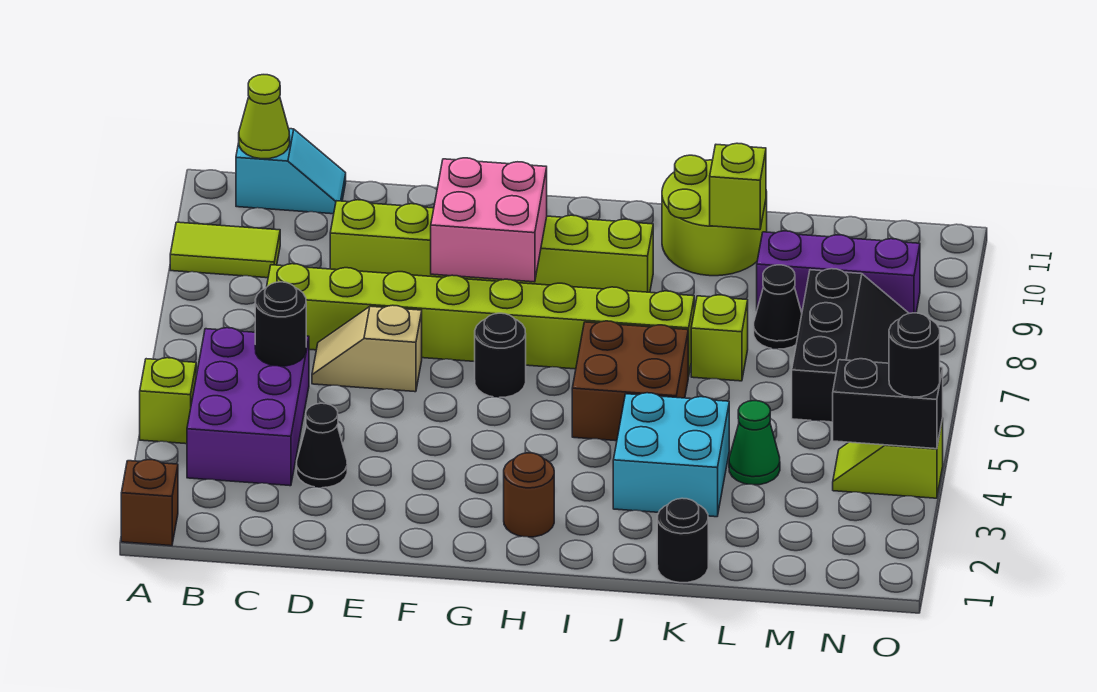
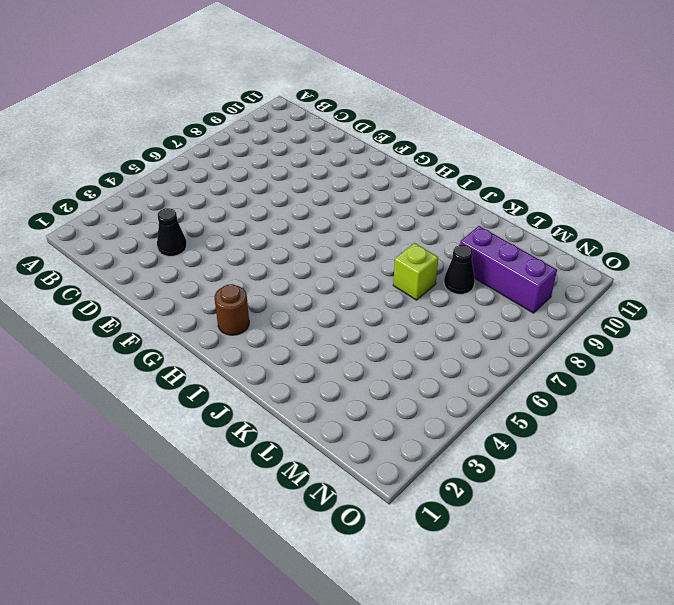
none -> brown 1x1 brick [121,460,178,546]
none -> lime 1x1 brick [140,358,196,444]
none -> lime 1x2 tile [170,222,280,278]

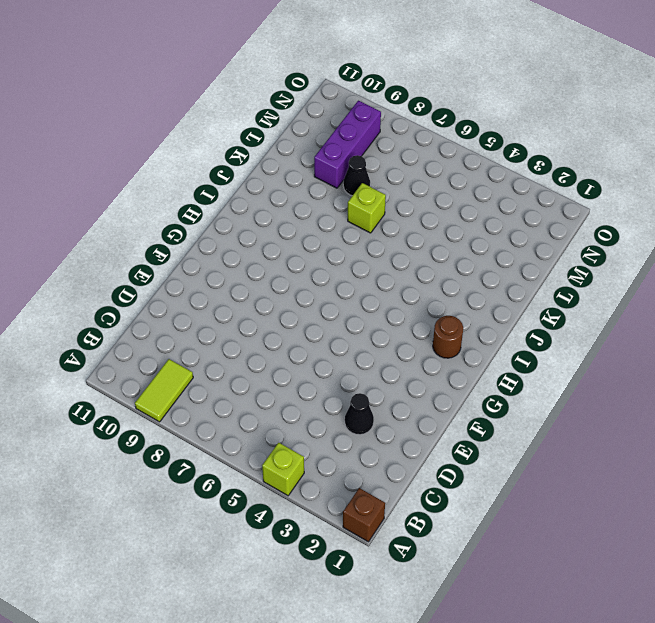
none -> purple 2x3 brick [187,328,309,486]
none -> cyan 1x2 slope [236,129,346,214]
none -> lime 1x8 brick [267,264,694,377]

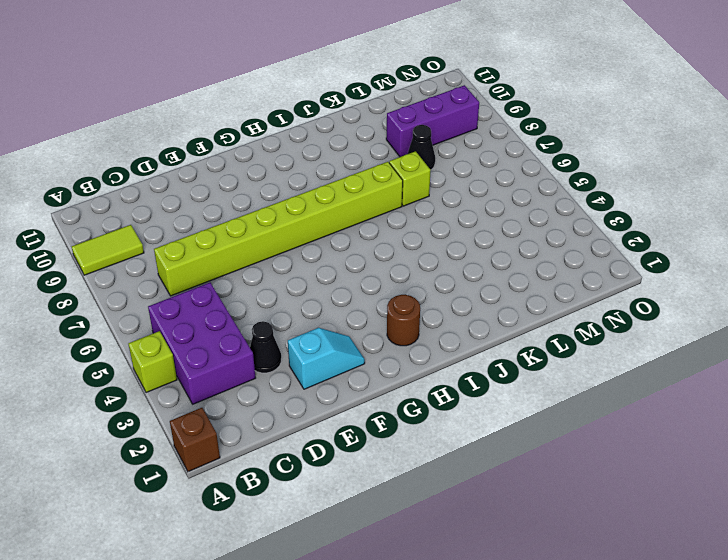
cyan 1x2 slope [288,328,365,389] -> cyan 1x2 slope moved to [236,129,346,214]
none -> tan 1x2 slope [312,305,422,392]
none -> lime 1x6 brick [330,200,653,292]
none -> black 1x1 round brick [475,313,526,397]

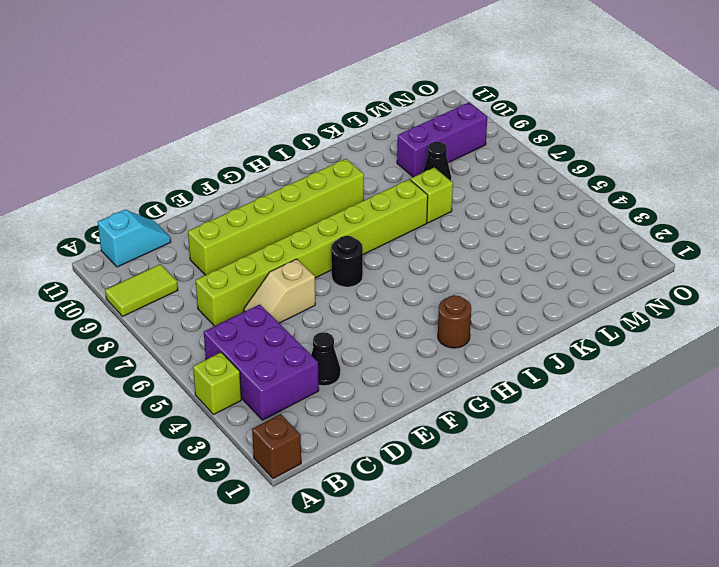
none -> brown 2x2 brick [572,321,688,441]
none -> cyan 2x2 brick [613,393,729,517]
none -> lime 2x2 round brick [662,155,767,276]

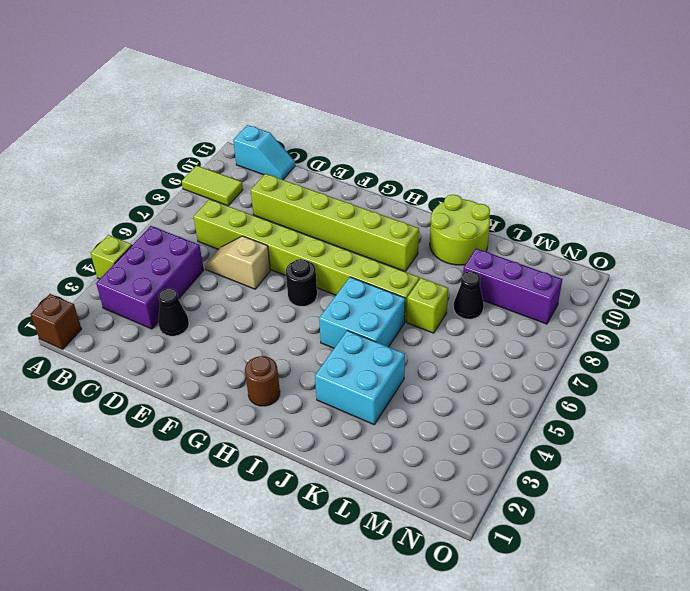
cyan 2x2 brick [319,277,405,348] -> brown 2x2 brick [572,321,688,441]
none -> black 1x1 round brick [657,498,708,583]
none -> green 1x1 cone [729,401,780,485]
none -> black 2x3 slope [792,269,909,422]

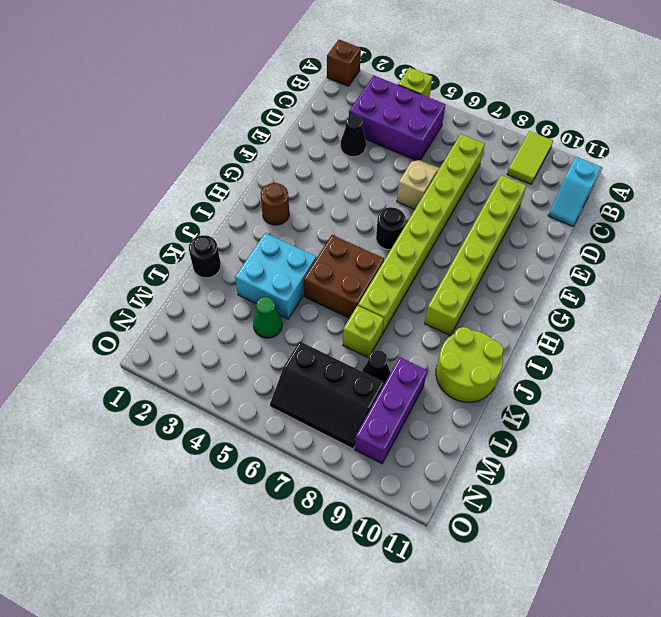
none -> lime 1x2 slope [833,418,943,498]
none -> lime 1x1 cone [239,75,290,159]
none -> black 1x1 round brick [255,282,306,366]

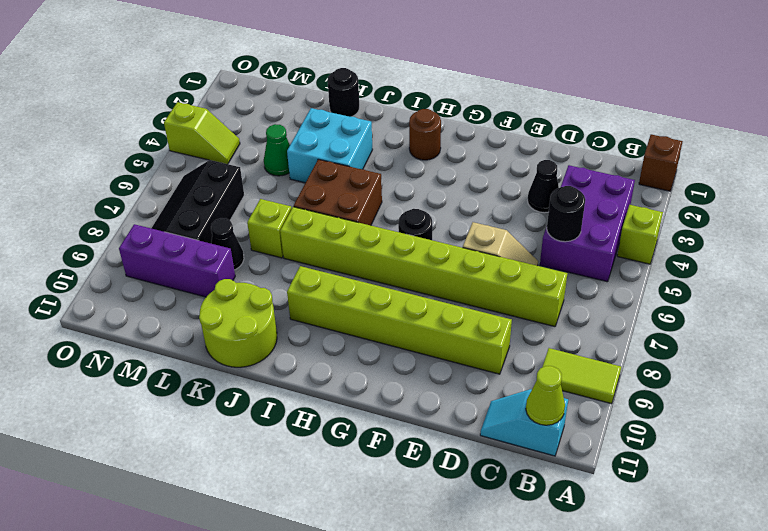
none -> pink 2x2 brick [431,158,547,282]
none -> lime 1x1 brick [710,143,766,230]
none -> black 1x2 brick [833,359,943,449]

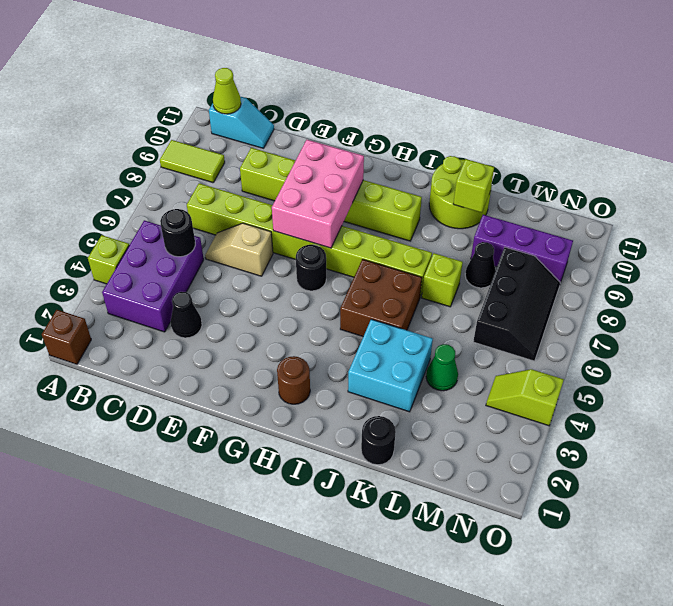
pink 2x3 brick [272,140,364,248] -> pink 2x2 brick [431,158,547,282]
none -> black 1x2 brick [833,359,943,449]
none -> black 1x1 round brick [889,313,940,397]

